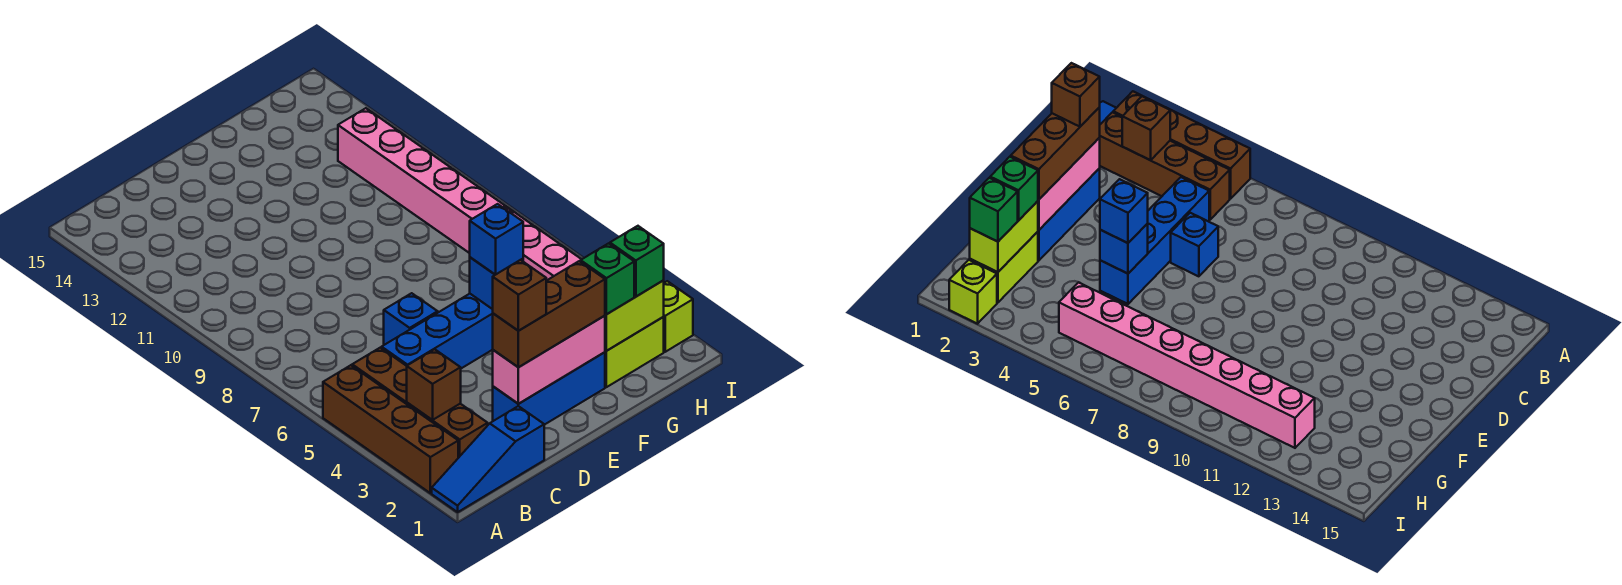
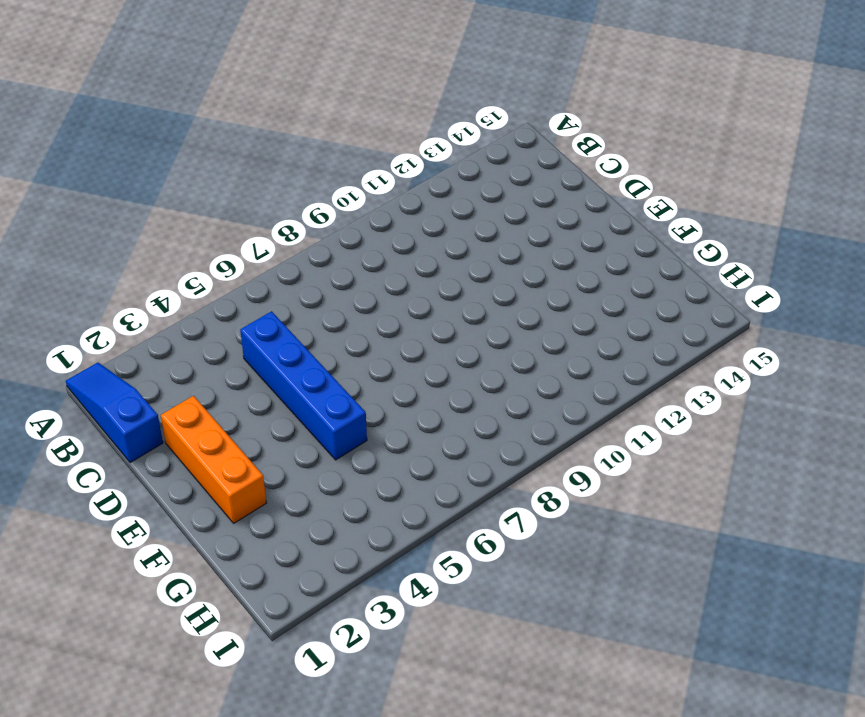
orange 1x3 brick [161,396,266,523] -> blue 1x3 brick [493,352,605,425]
none -> brown 1x4 brick [323,365,458,493]
none -> brown 1x4 brick [352,348,488,458]
none -> blue 1x1 brick [384,293,438,345]

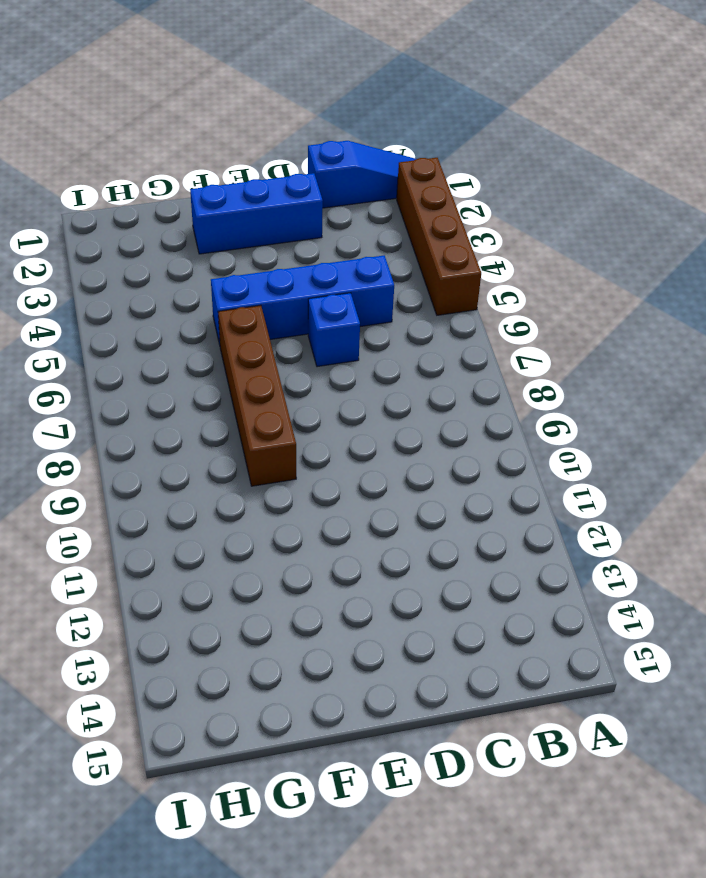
brown 1x4 brick [218,305,296,486] -> brown 1x4 brick moved to [352,348,488,458]
none -> lime 1x2 brick [605,317,664,387]
none -> pink 1x8 brick [338,108,582,281]
none -> lime 1x1 brick [664,281,693,352]

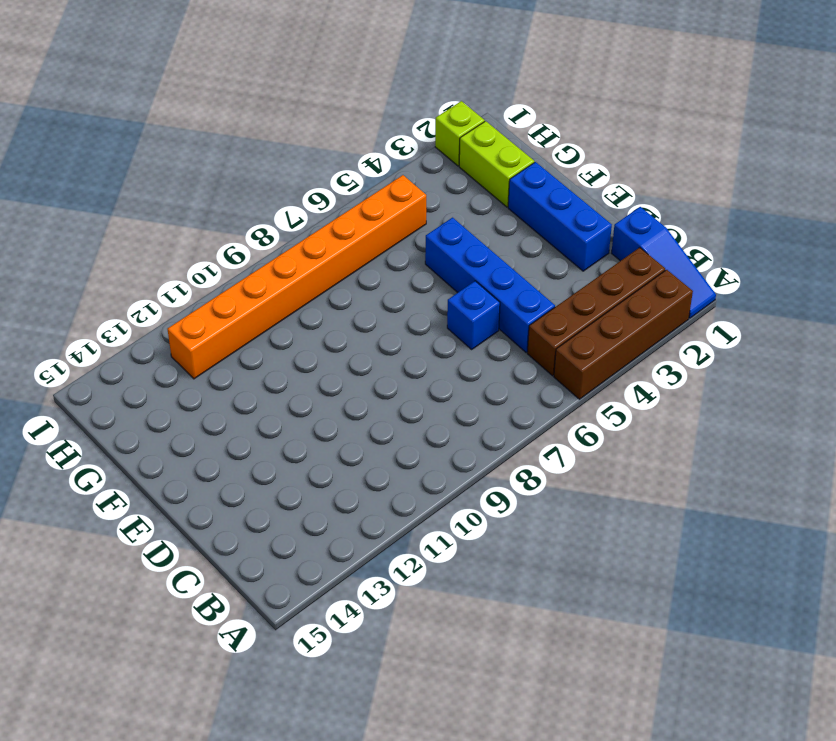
orange 1x8 brick [168,175,426,379] -> pink 1x8 brick [338,108,582,281]
none -> brown 1x1 brick [407,349,461,420]
none -> pink 1x3 brick [493,316,605,404]
none -> blue 1x1 brick [470,257,523,309]

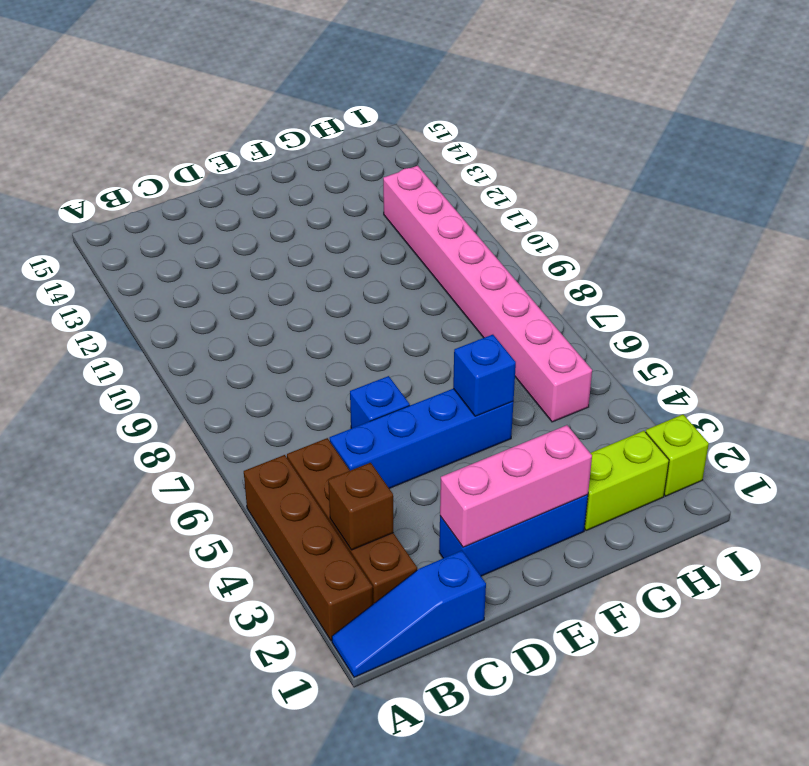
none -> lime 1x2 brick [605,280,664,351]
none -> brown 1x3 brick [493,261,605,367]
none -> blue 1x1 brick [470,204,523,275]

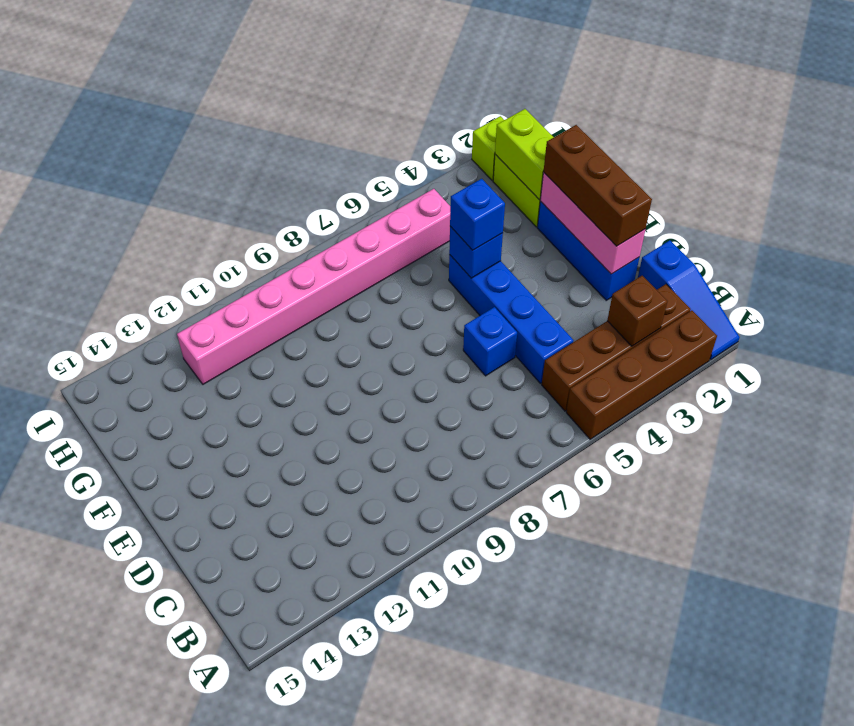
none -> green 1x1 brick [581,244,634,314]
none -> green 1x1 brick [610,226,664,297]
none -> brown 1x1 brick [493,260,546,331]

